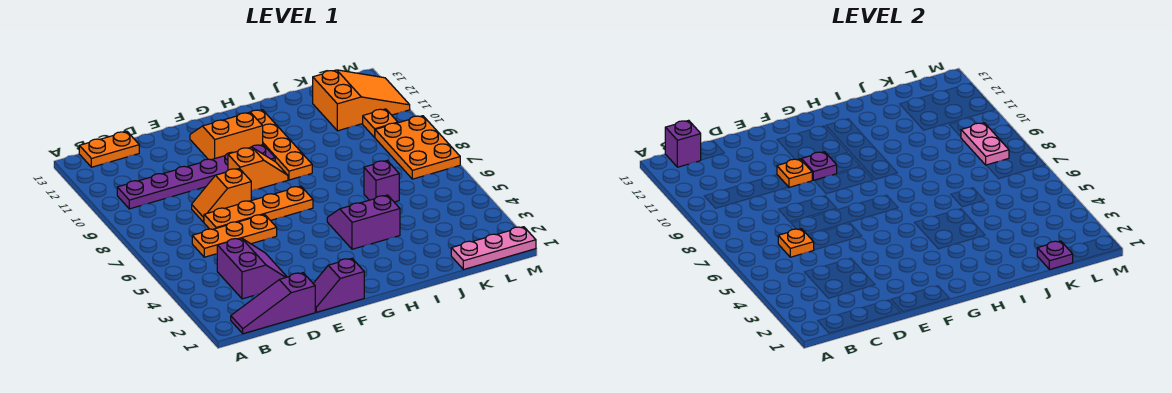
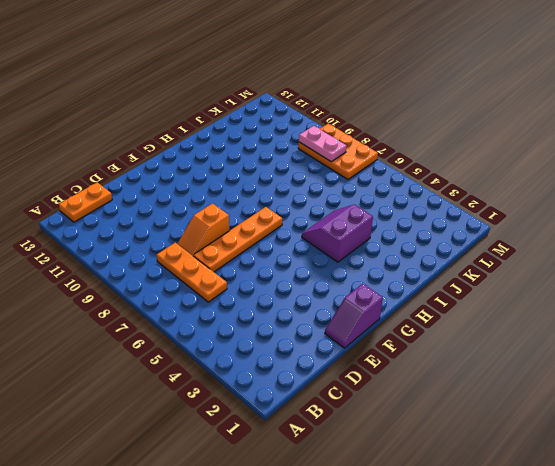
orange 1x3 plate [157,243,227,302] -> orange 1x3 plate turned to [192,214,277,257]
none -> purple 1x3 slope [231,273,315,334]
none -> purple 1x6 plate [117,145,275,209]
none -> purple 2x2 slope [217,238,287,299]

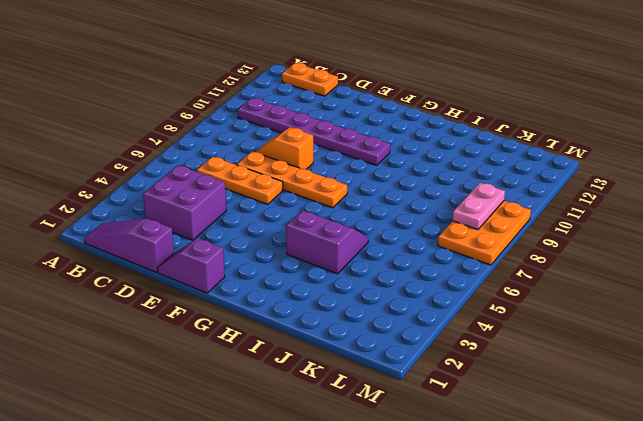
purple 2x2 brick [143,165,226,240] -> purple 2x2 slope [217,238,287,299]
none -> orange 1x2 slope [228,147,288,191]
none -> orange 2x2 slope [190,112,263,160]
none -> orange 1x4 plate [251,110,312,180]

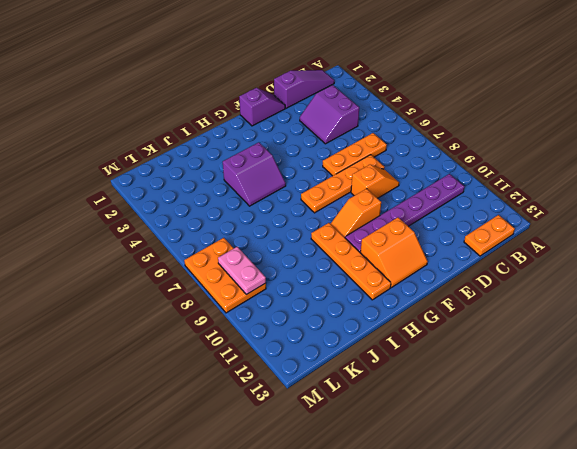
none -> purple 1x1 brick [364,161,399,202]
none -> pink 1x3 plate [451,227,536,270]
none -> orange 2x3 slope [313,70,410,131]

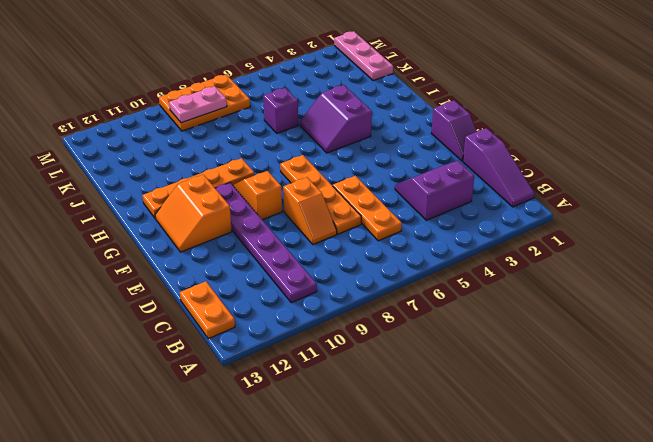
none -> orange 2x3 slope [313,70,410,131]
none -> orange 1x1 plate [363,109,398,137]
none -> purple 1x1 brick [665,120,701,167]

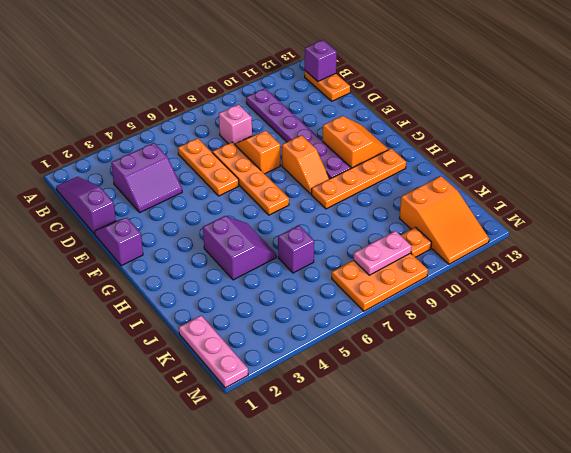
pink 1x1 brick [219,104,252,144] -> none
none -> orange 1x1 plate [778,229,814,257]
none -> orange 1x1 plate [777,159,812,187]
none -> purple 1x1 plate [801,152,837,180]

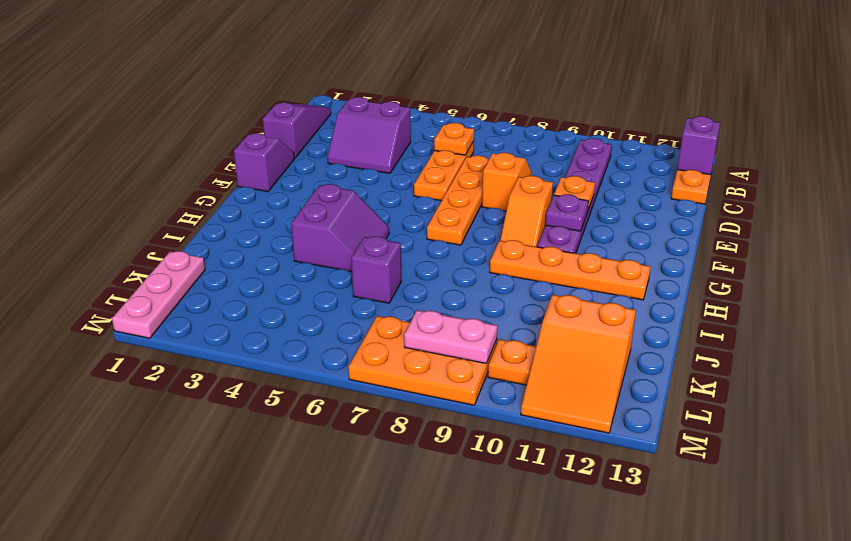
none -> orange 2x2 slope [190,112,263,160]
none -> purple 1x1 plate [1037,241,1073,270]

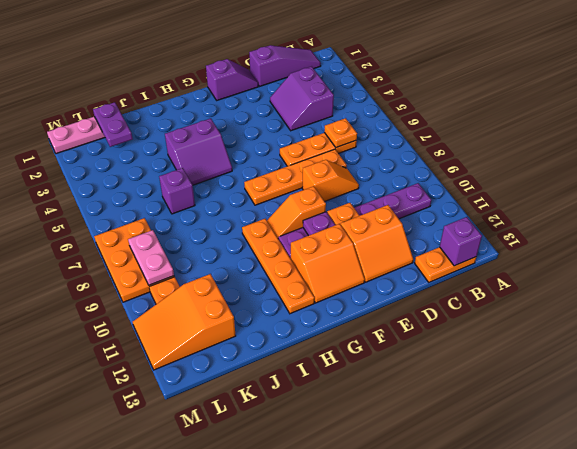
orange 2x2 slope [341,205,413,282] -> none
purple 1x2 plate [93,102,133,147] -> purple 1x1 plate [1037,241,1073,270]

